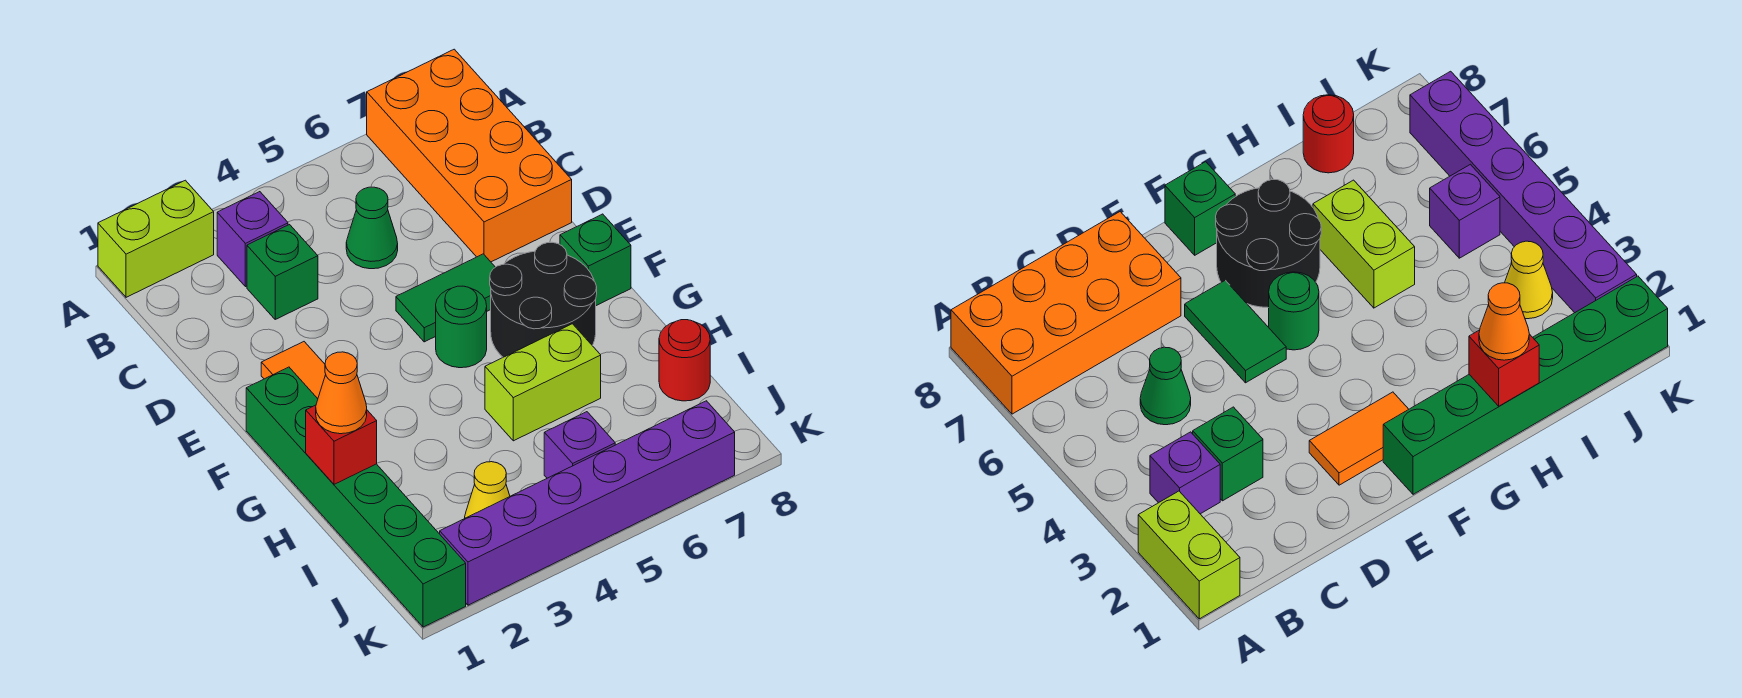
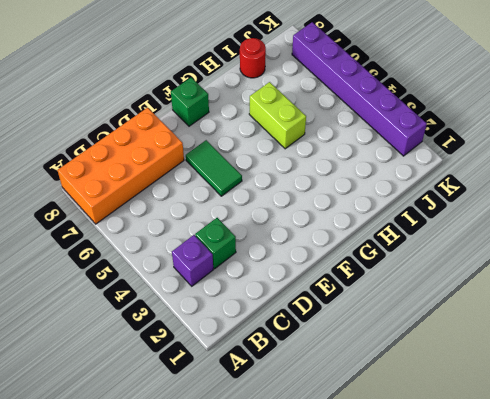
none -> lime 1x2 brick [98,180,214,297]
none -> green 1x1 cone [346,187,398,269]
none -> orange 1x2 tile [261,342,326,399]

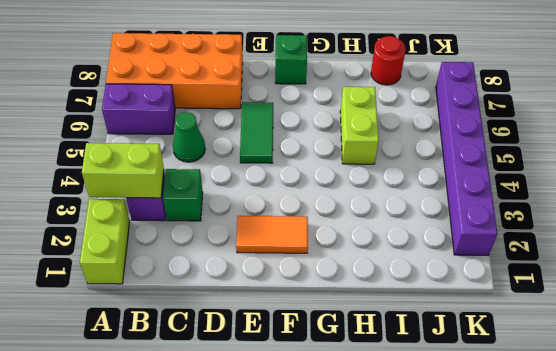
lime 1x2 brick [82,143,164,198] -> none
purple 1x2 brick [102,84,175,134] -> none
none -> green 1x6 brick [246,367,466,627]
none -> green 1x1 round brick [436,286,487,368]
none -> black 2x2 round brick [490,242,597,357]

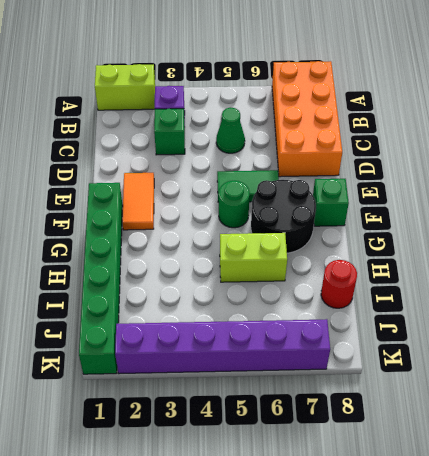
none -> yellow 1x1 cone [465,462,510,518]
none -> purple 1x1 brick [544,412,615,478]
none -> red 1x1 brick [306,405,377,484]

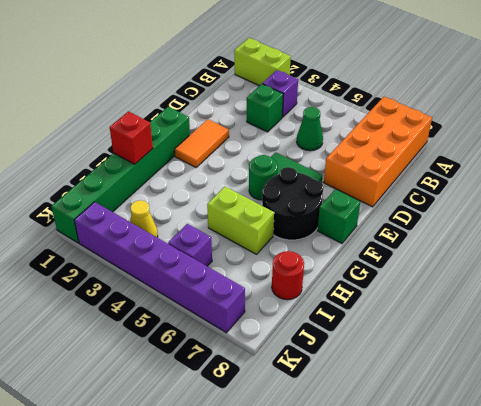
none -> orange 1x1 cone [316,352,367,434]

